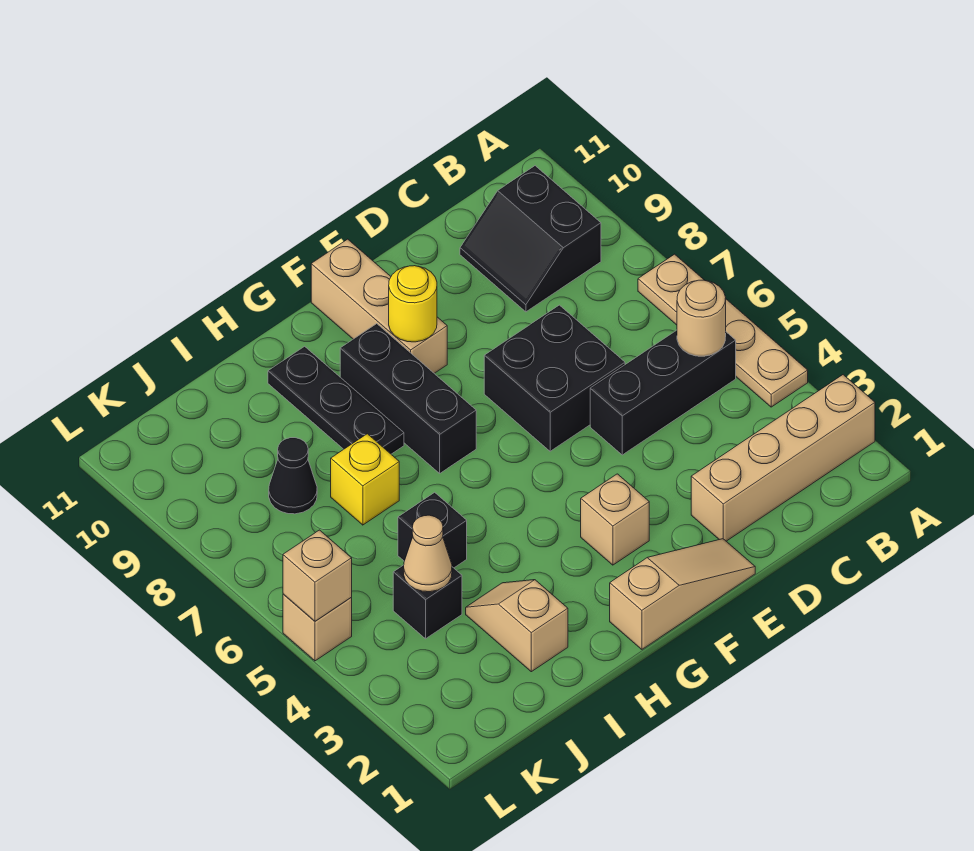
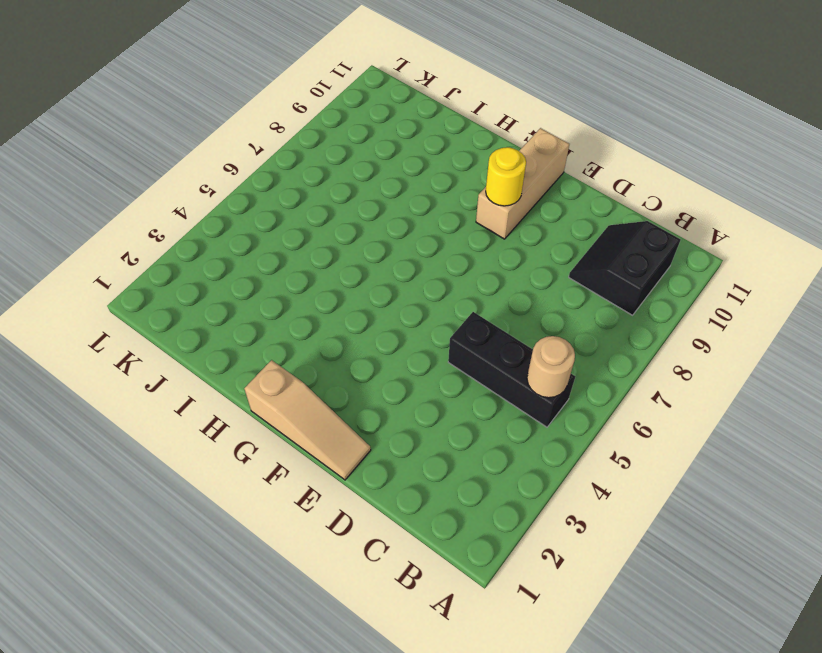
none -> tan 1x4 brick [691,375,875,541]
none -> tan 1x4 plate [638,254,808,407]
none -> black 2x2 brick [484,305,625,451]

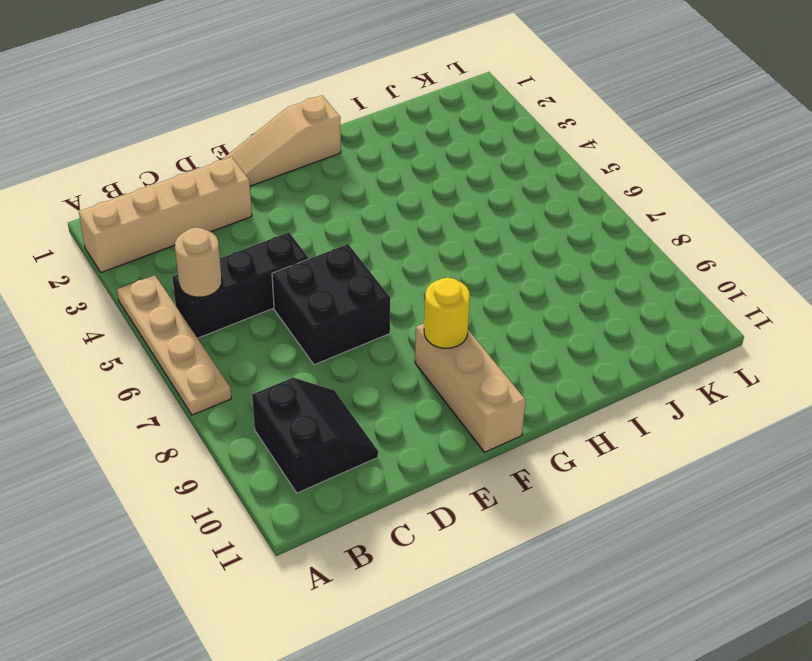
none -> tan 1x1 brick [581,474,649,565]
none -> black 1x3 brick [340,324,476,473]
none -> black 1x3 plate [268,346,404,454]

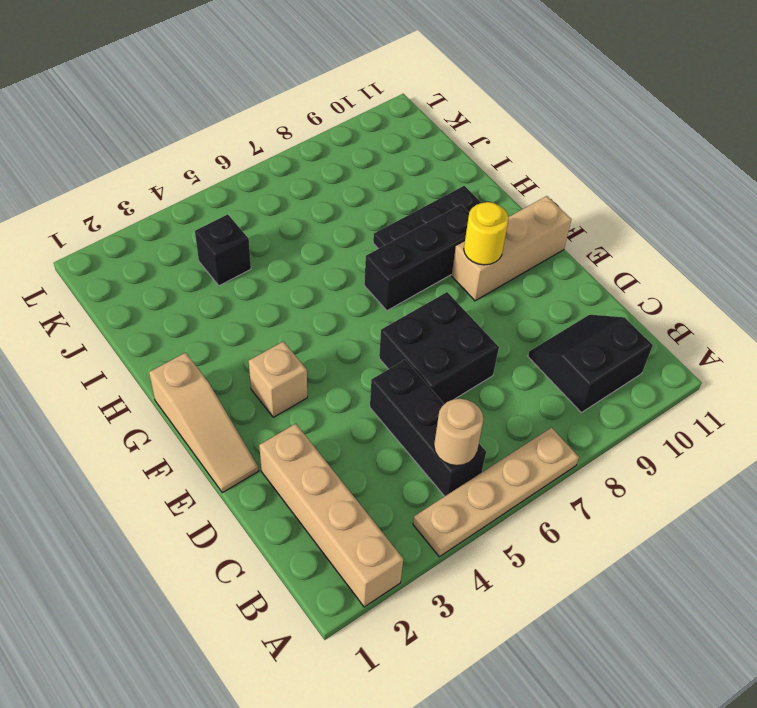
none -> tan 1x2 slope [466,580,568,672]
none -> black 1x1 brick [398,492,467,568]
none -> yellow 1x1 brick [331,434,399,525]

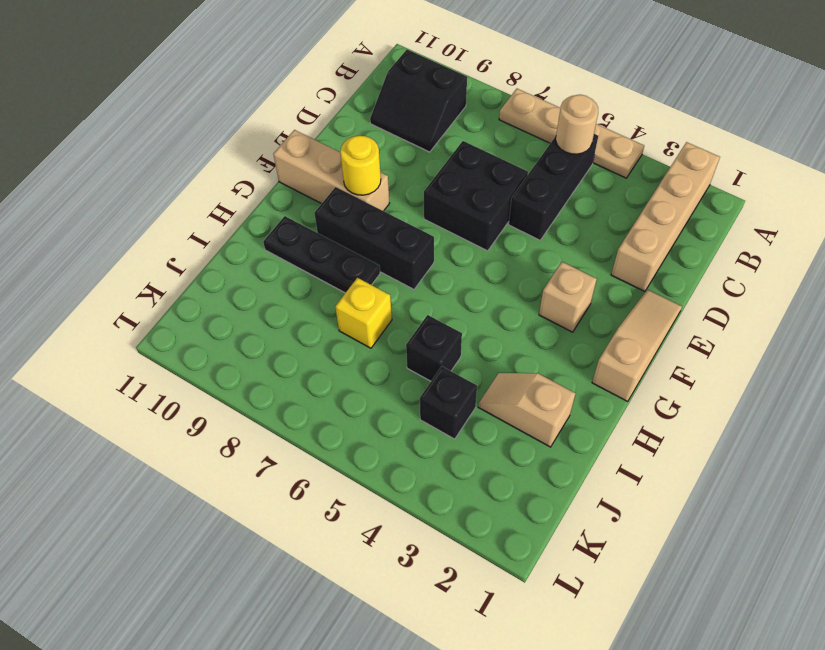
none -> black 1x1 cone [269,438,317,514]
none -> tan 1x1 brick [283,594,352,661]
none -> tan 1x1 cone [404,515,452,592]

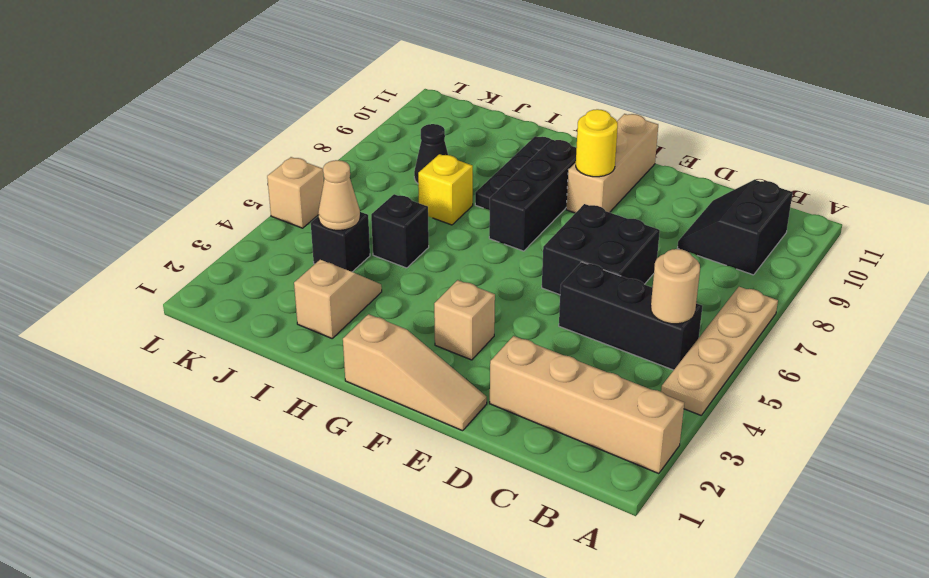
none -> tan 1x1 brick [283,530,352,621]

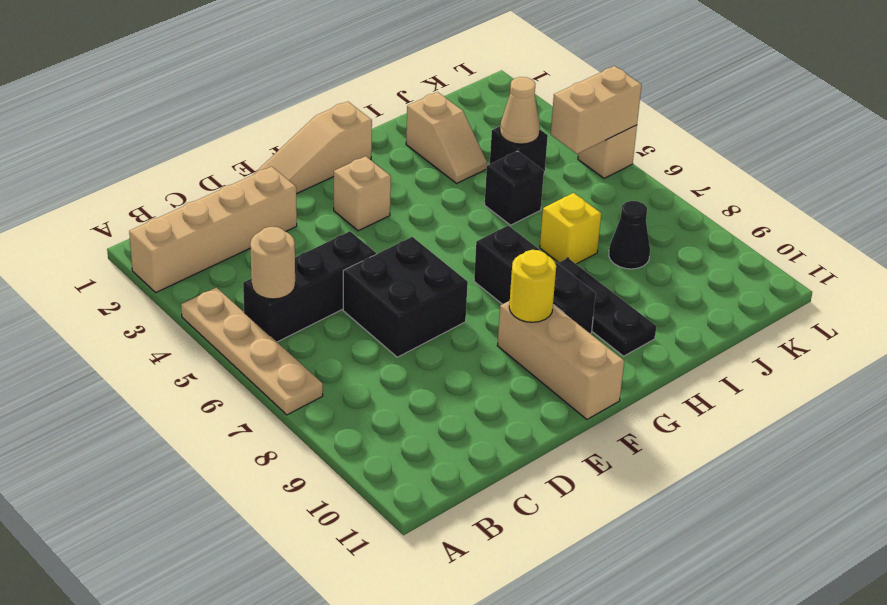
tan 1x2 brick [551,66,642,154] -> tan 1x1 brick [283,530,352,621]
none -> black 2x2 slope [460,166,601,312]

